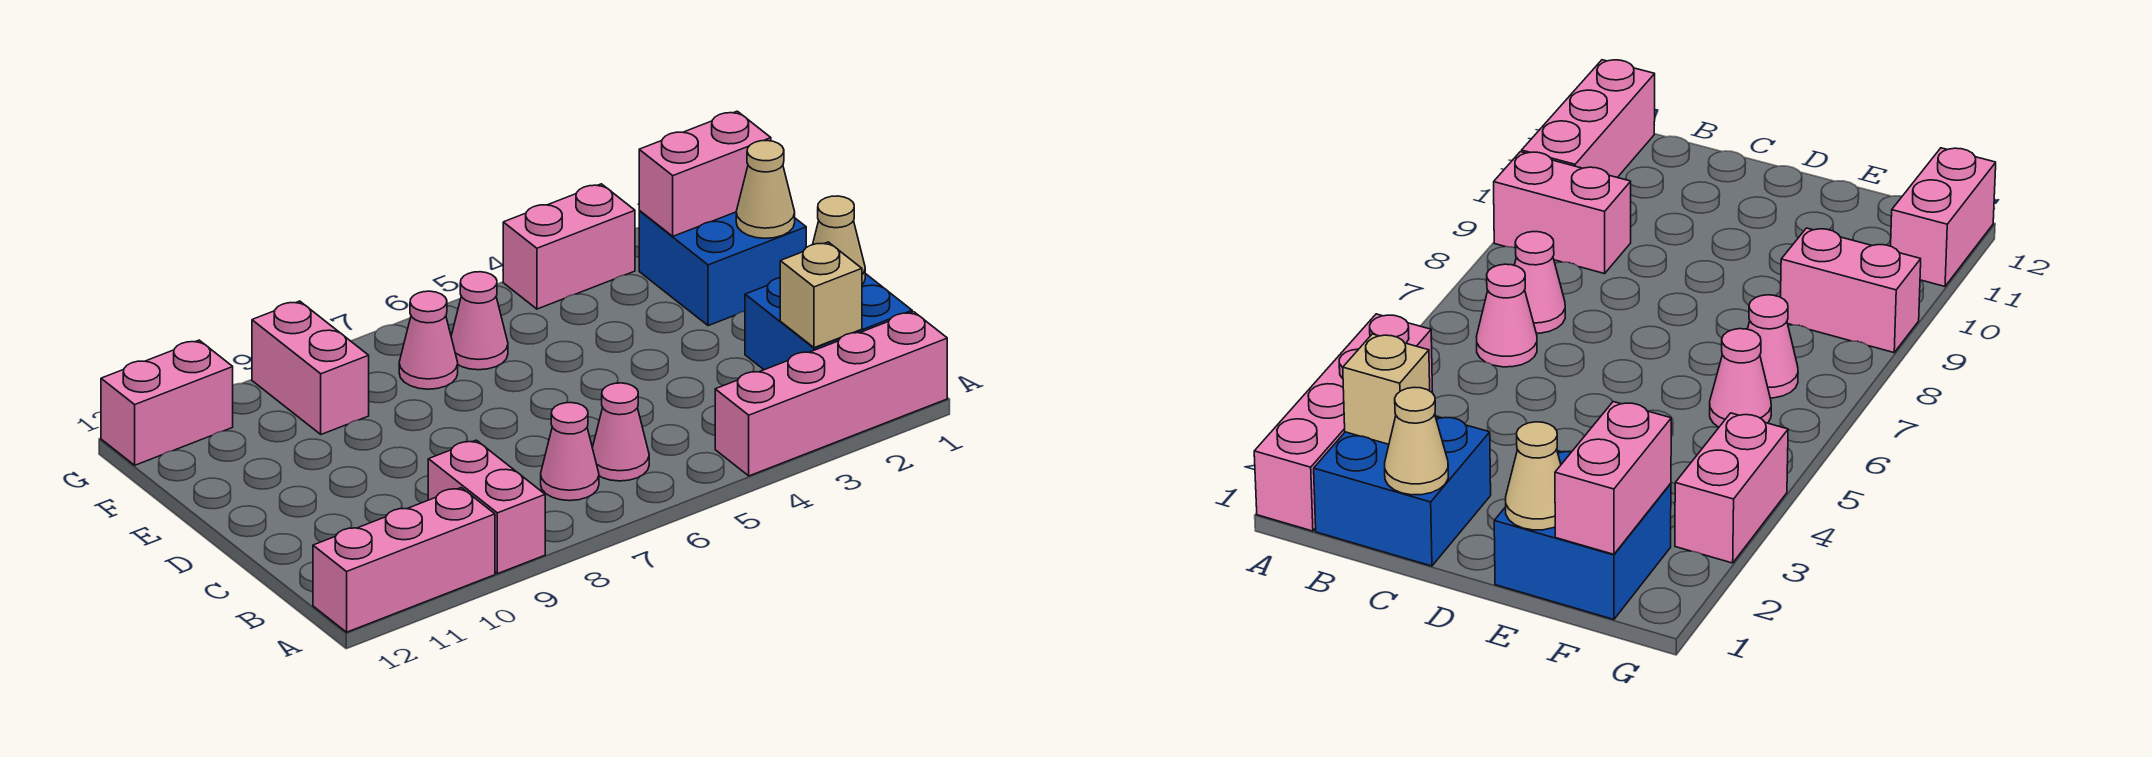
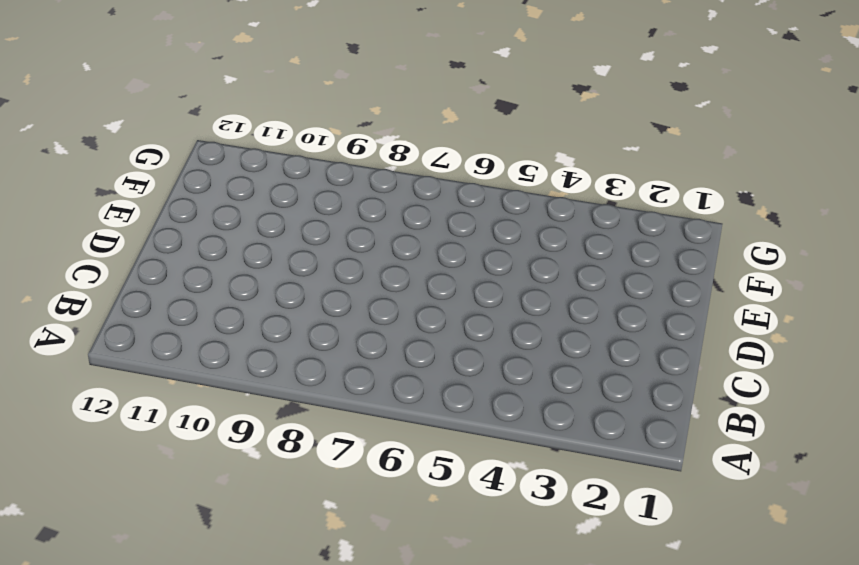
none -> pink 1x4 brick [715,312,947,476]
none -> pink 1x2 brick [428,440,545,574]
none -> pink 1x3 brick [313,488,495,632]

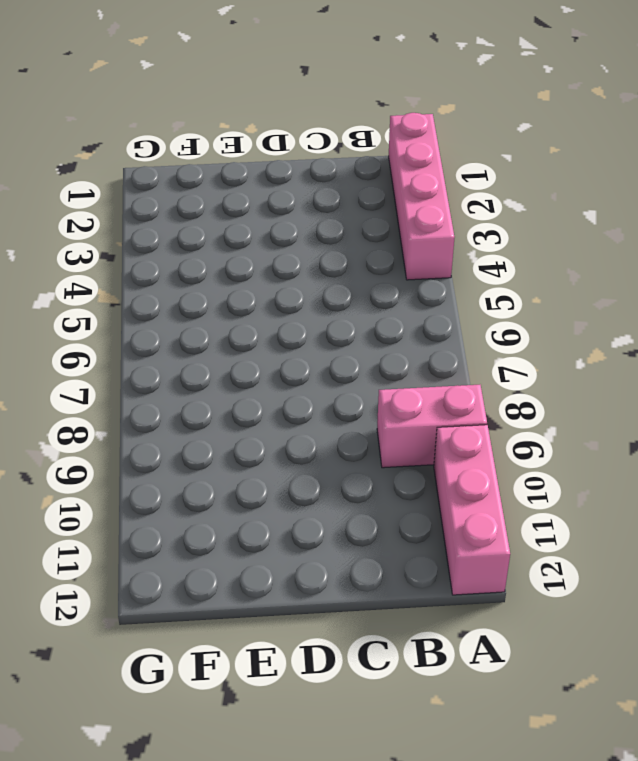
none -> blue 2x2 brick [745,274,912,370]
none -> pink 1x1 cone [592,383,649,481]
none -> pink 1x1 cone [541,403,599,501]

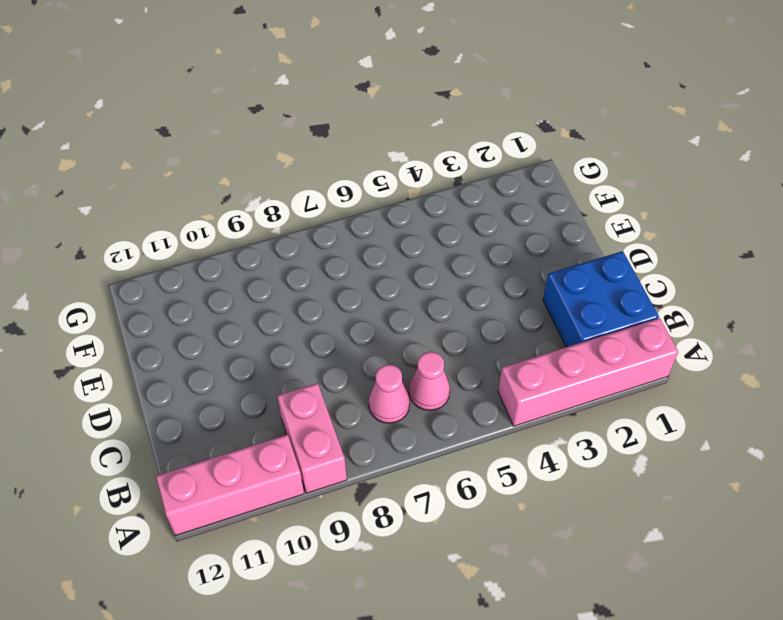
none -> blue 2x2 brick [639,211,806,326]
none -> pink 1x1 cone [451,272,508,370]
none -> pink 1x1 cone [399,291,458,389]

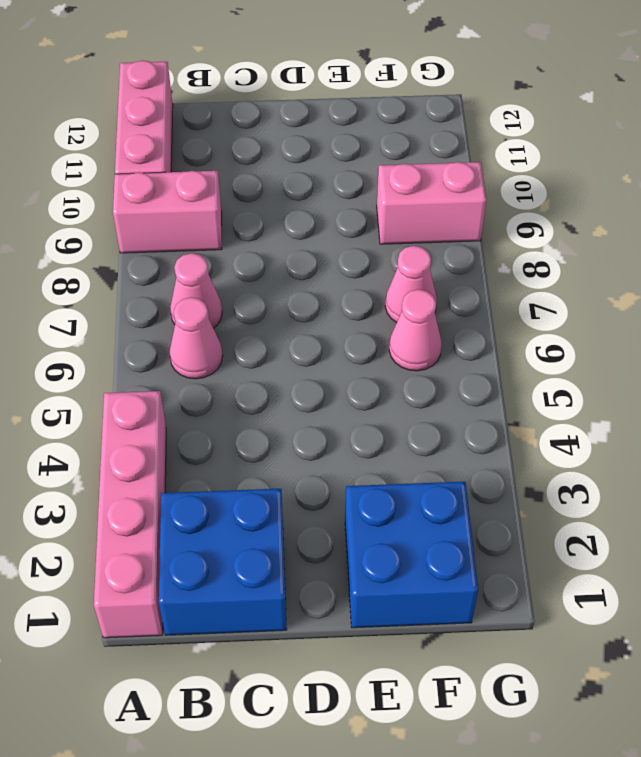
none -> pink 1x2 brick [503,184,635,309]
none -> pink 1x2 brick [101,340,233,465]
none -> tan 1x1 brick [780,242,862,348]

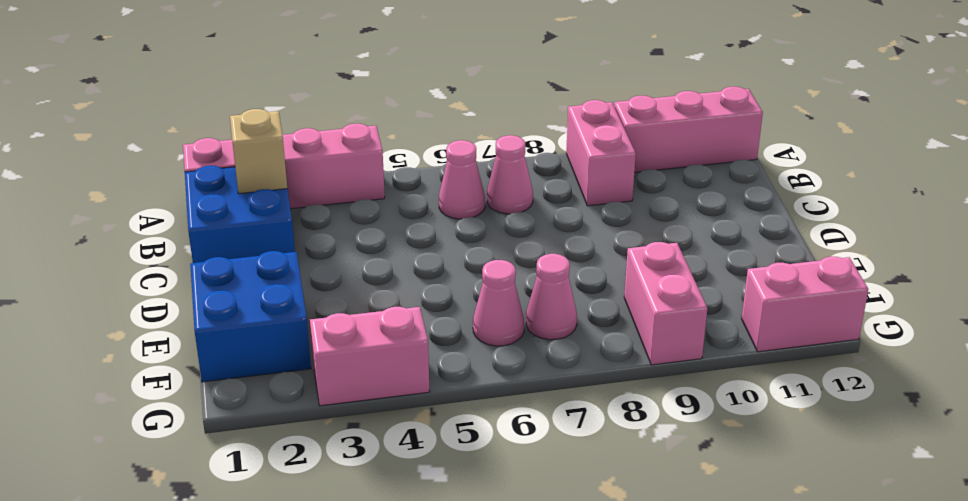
none -> tan 1x1 cone [813,196,865,285]
none -> tan 1x1 cone [736,141,795,238]
none -> pink 1x2 brick [639,111,771,236]

